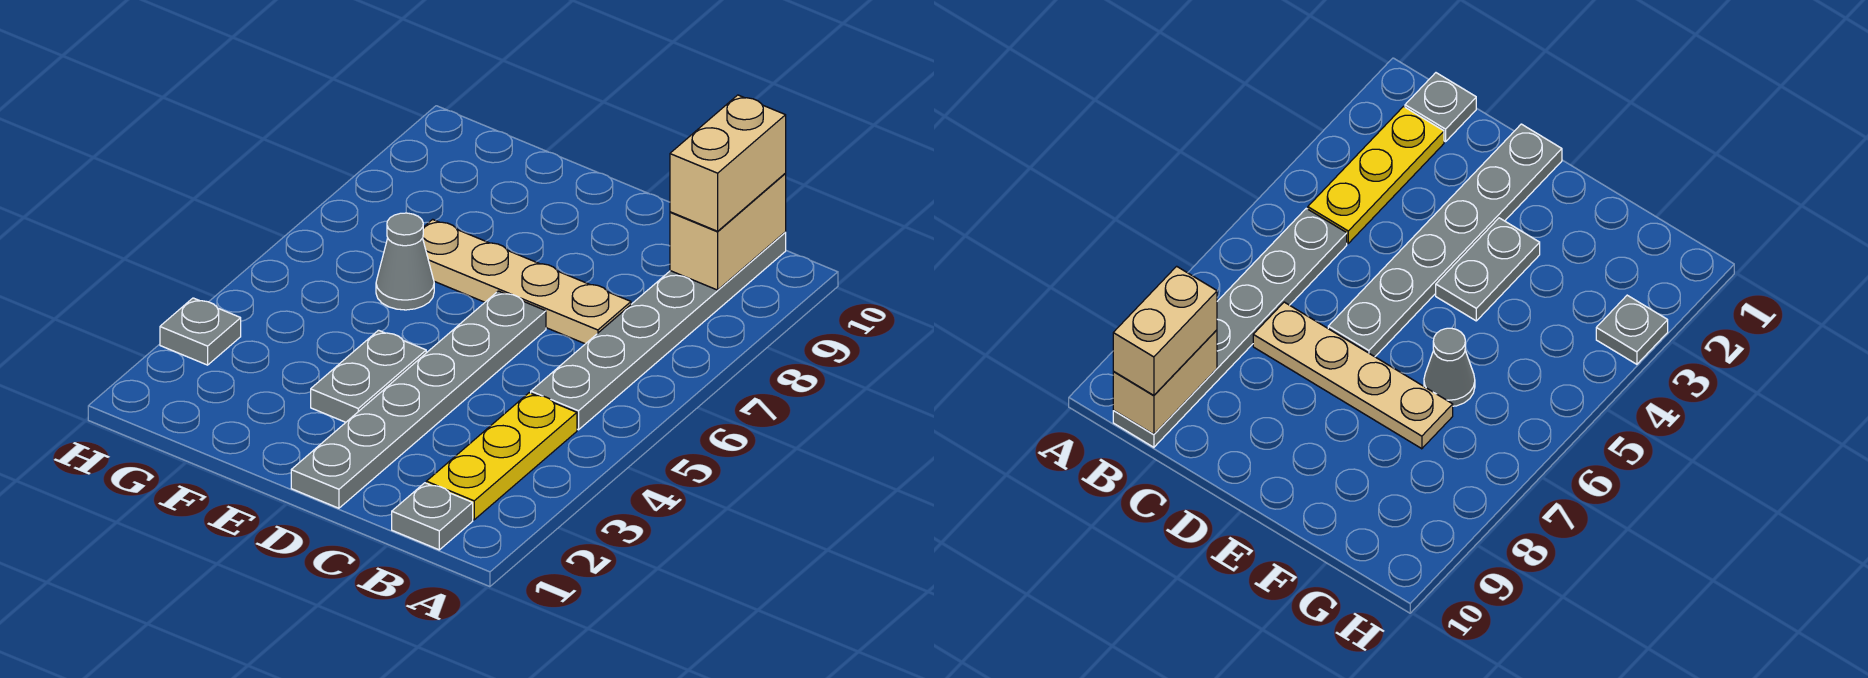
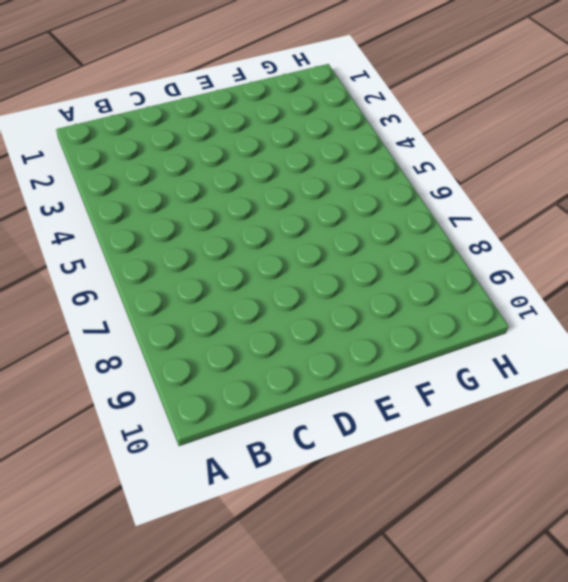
none -> grey 1x1 plate [392,483,473,550]
none -> yellow 1x3 plate [426,393,577,520]

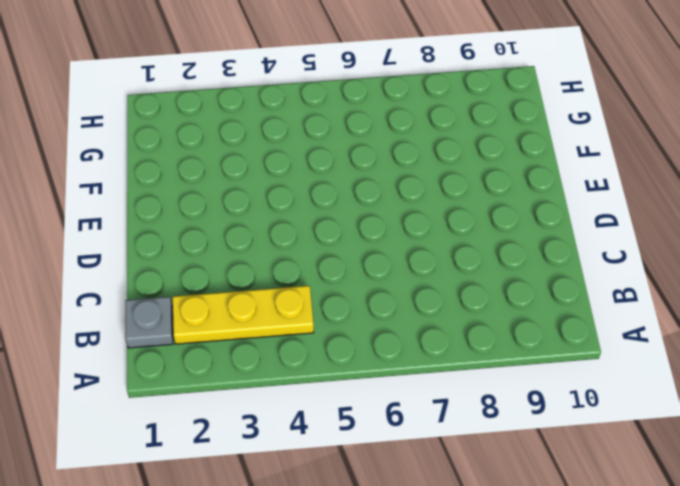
none -> grey 1x6 plate [531,233,786,430]
none -> tan 1x4 plate [423,219,631,344]

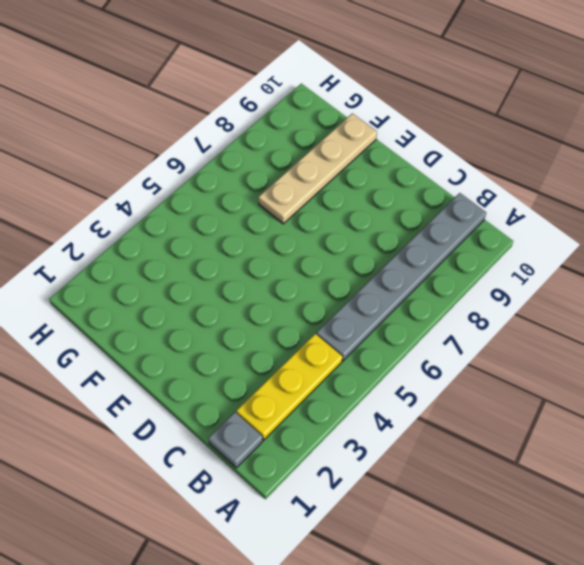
tan 1x4 plate [258,113,377,224] -> tan 1x4 plate turned to [423,219,631,344]
none -> grey 1x6 plate [291,291,546,508]
none -> grey 1x2 plate [311,330,426,422]

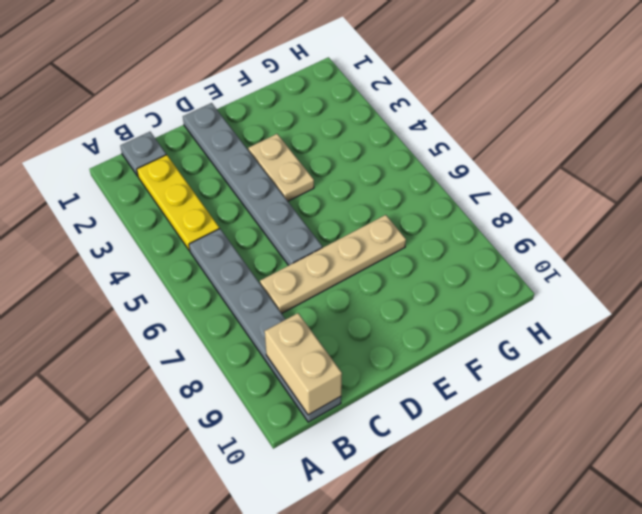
tan 1x2 plate [248,134,314,201] -> grey 1x2 plate [311,330,426,422]
none -> grey 1x1 cone [376,213,434,310]
none -> grey 1x1 plate [160,298,241,365]

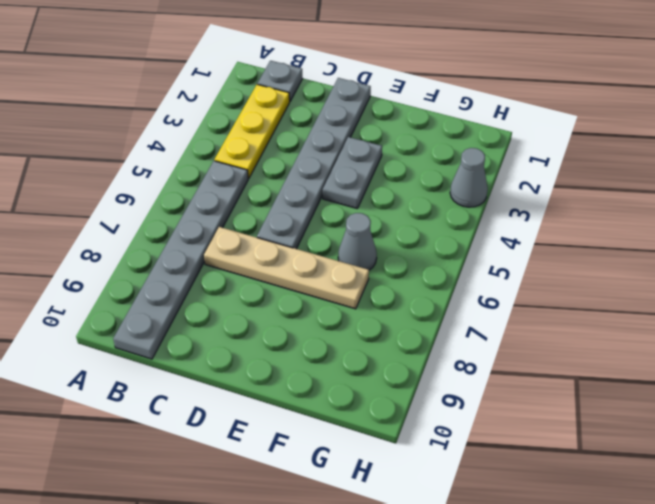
grey 1x1 cone [450,148,488,207] -> grey 1x1 plate [160,298,241,365]
none -> tan 1x2 brick [670,174,786,290]
none -> tan 1x2 brick [670,95,786,231]

